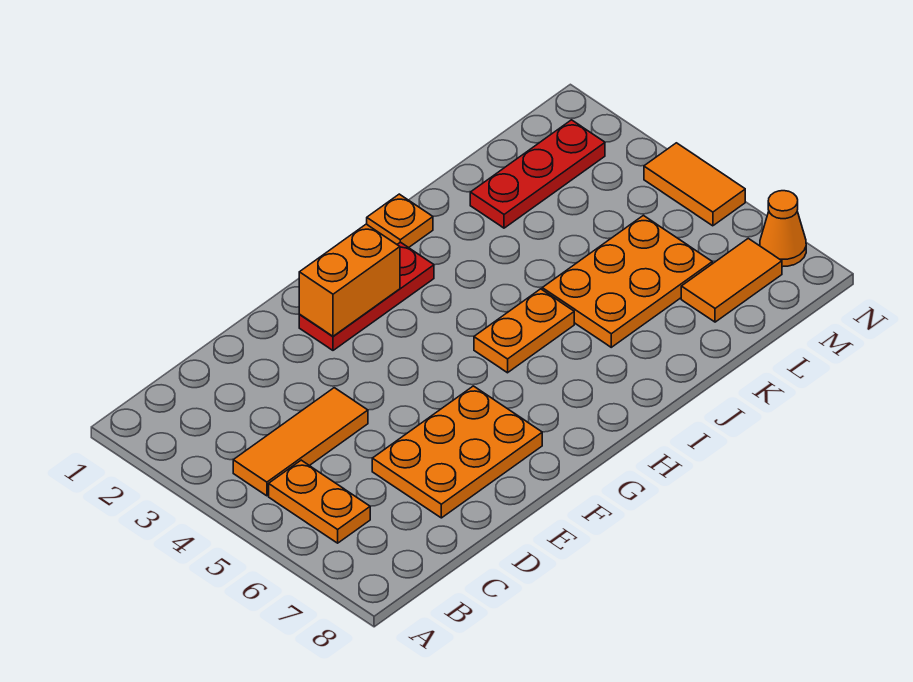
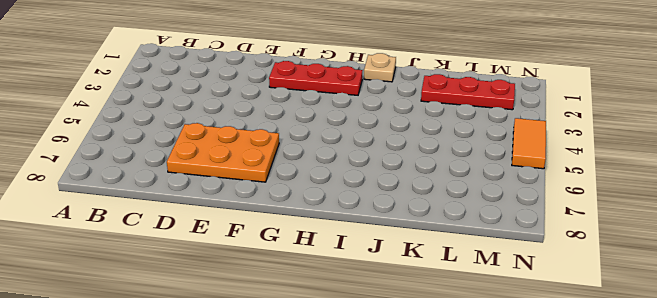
tan 1x1 plate [364,53,396,82] -> orange 1x1 plate [367,194,433,248]
none -> orange 1x3 tile [233,388,368,496]
none -> orange 1x2 plate [269,460,370,543]
none -> orange 1x2 plate [474,289,574,373]

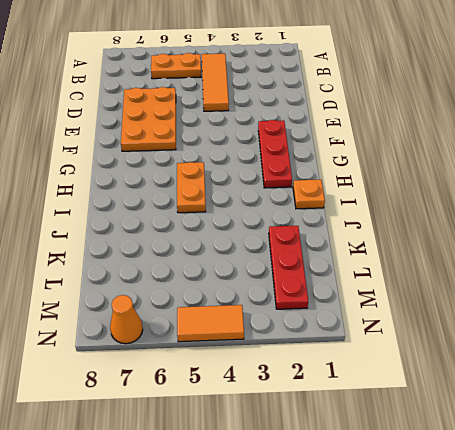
none -> orange 2x3 plate [542,215,712,347]
none -> orange 1x2 tile [681,238,782,322]
none -> orange 1x2 brick [299,224,400,336]

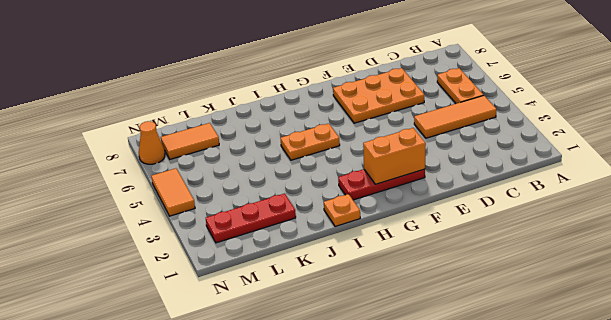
none -> orange 2x3 plate [542,215,712,347]

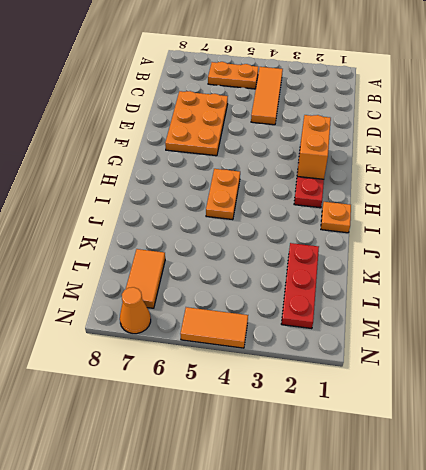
none -> orange 2x3 plate [542,215,712,347]

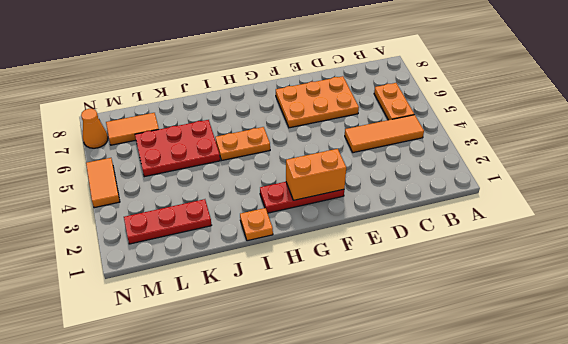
red 2x3 plate [135,120,220,177] -> orange 2x3 plate [542,215,712,347]

